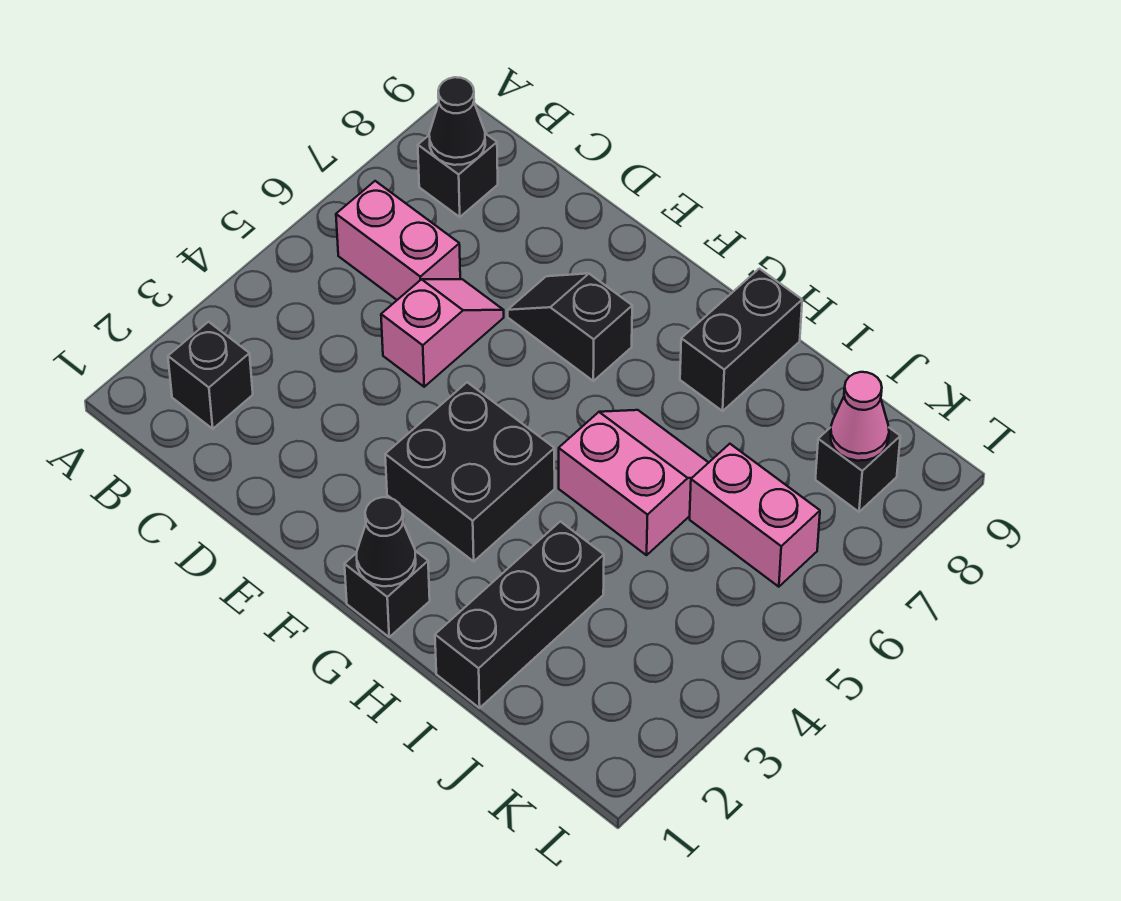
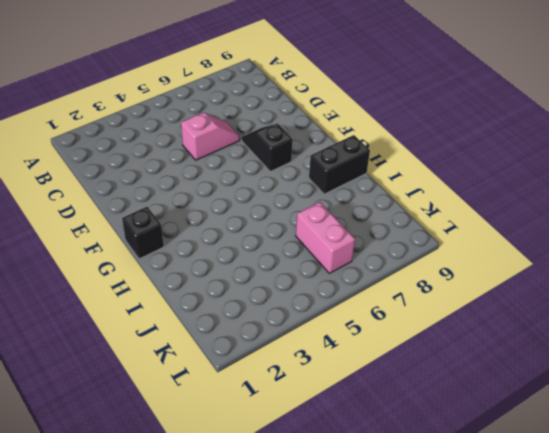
none -> black 1x1 brick [168,322,253,429]
none -> pink 1x2 brick [336,181,460,300]
none -> black 1x1 brick [418,134,498,217]

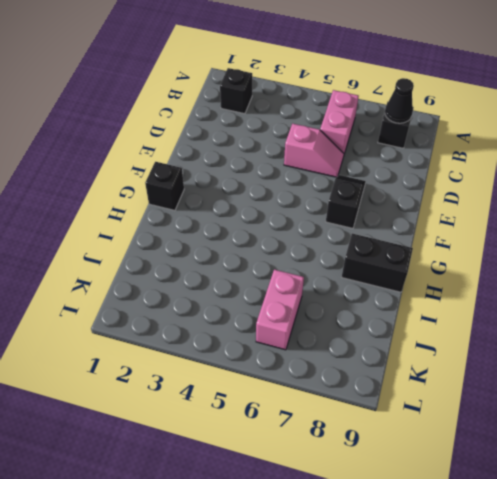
none -> black 2x2 brick [385,382,555,561]
none -> pink 2x2 slope [559,410,709,555]
none -> black 1x3 brick [435,521,604,708]

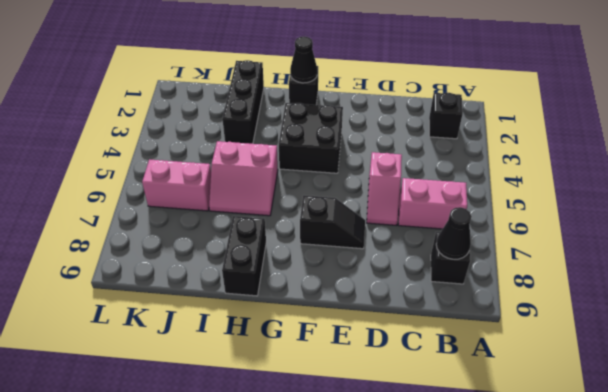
none -> black 1x1 brick [815,427,900,512]
none -> pink 1x1 cone [830,372,889,461]

